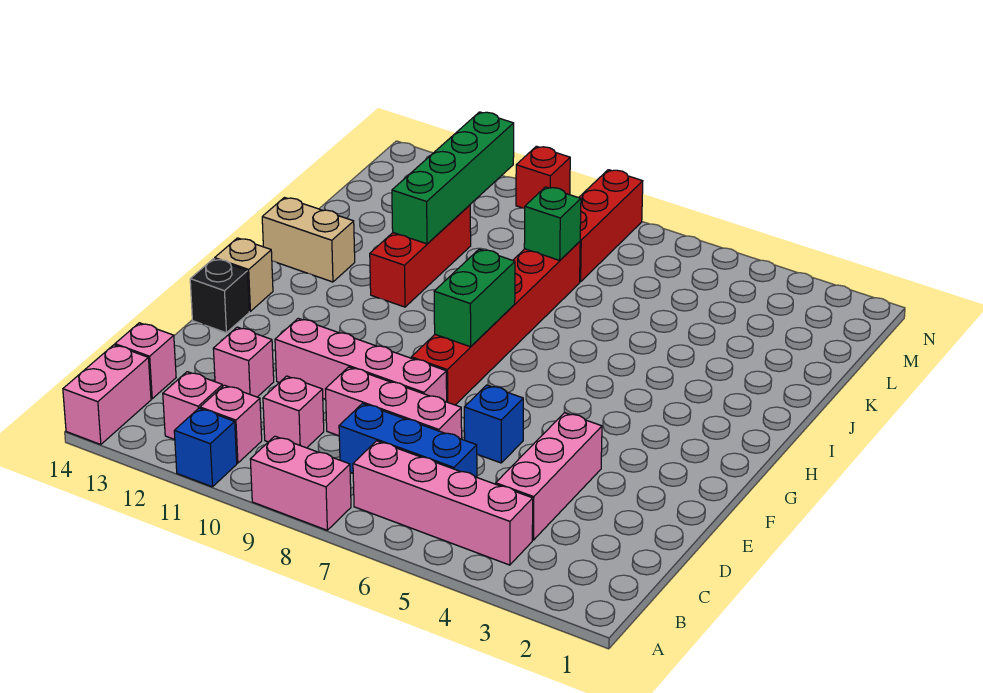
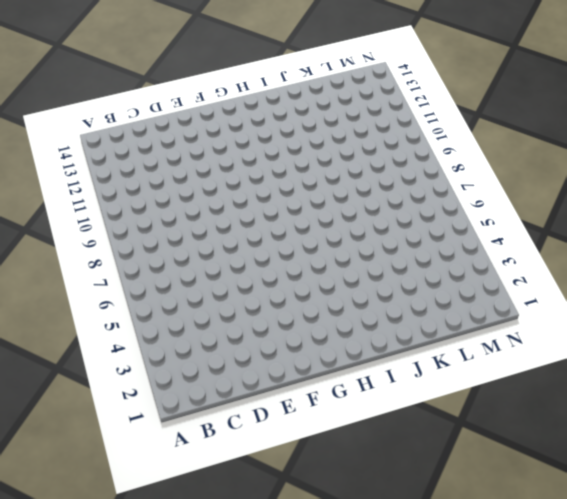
none -> pink 1x2 brick [250,436,351,530]
none -> blue 1x1 brick [174,408,237,487]
none -> pink 1x2 brick [63,345,151,445]

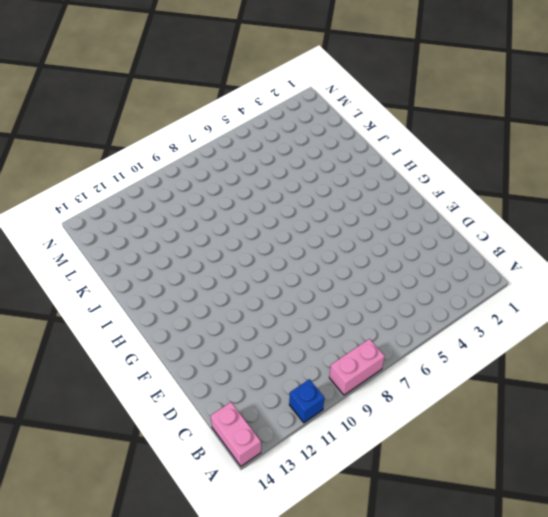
none -> pink 1x4 brick [353,441,533,565]
none -> pink 1x1 brick [200,385,262,463]
none -> pink 1x1 brick [163,372,223,440]

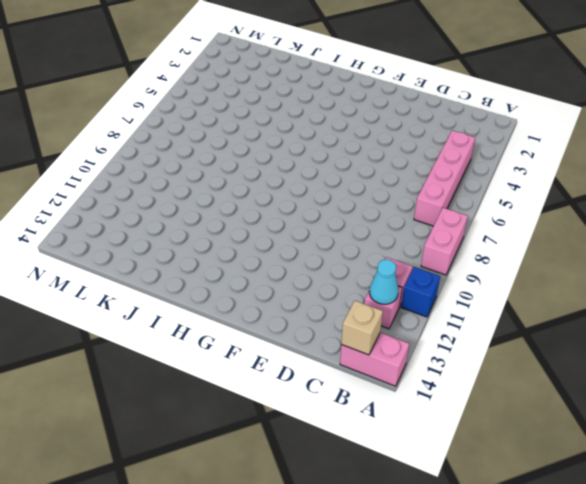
cyan 1x1 cone [369,259,399,304] -> none
tan 1x1 brick [341,301,383,355] -> tan 1x1 brick moved to [215,238,273,311]
none -> pink 1x3 brick [496,413,602,540]
none -> blue 1x3 brick [339,404,477,477]
none -> pink 1x1 brick [263,376,324,448]

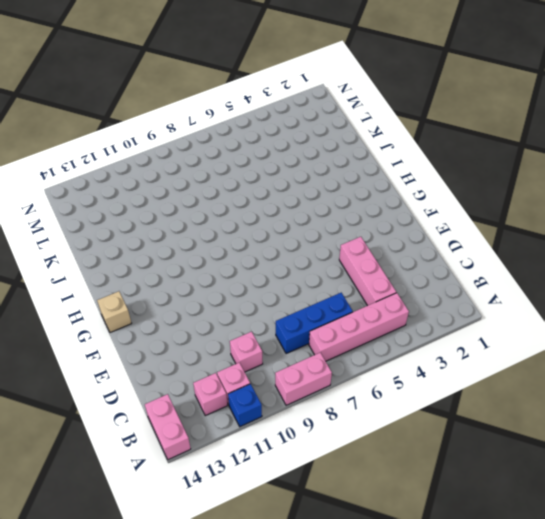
none -> pink 1x1 brick [115,323,176,399]
none -> pink 1x3 brick [326,367,462,439]
none -> pink 1x1 brick [213,327,274,397]

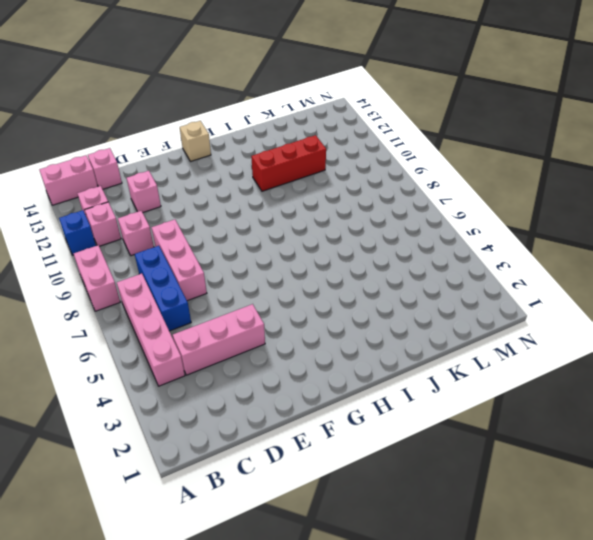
none -> blue 1x1 brick [464,385,523,463]
none -> pink 1x4 brick [275,318,447,402]
none -> red 1x6 brick [411,242,580,405]

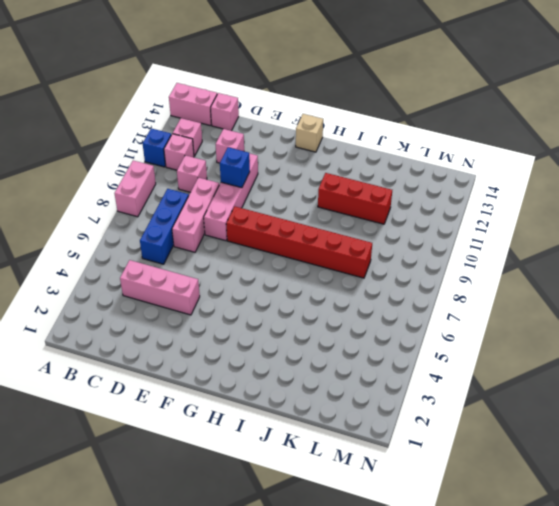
blue 1x1 brick [220,147,250,188] -> blue 1x1 brick moved to [464,385,523,463]
none -> pink 1x4 brick [353,441,533,565]
none -> black 1x1 brick [190,259,249,333]
none -> tan 1x2 brick [262,198,355,282]

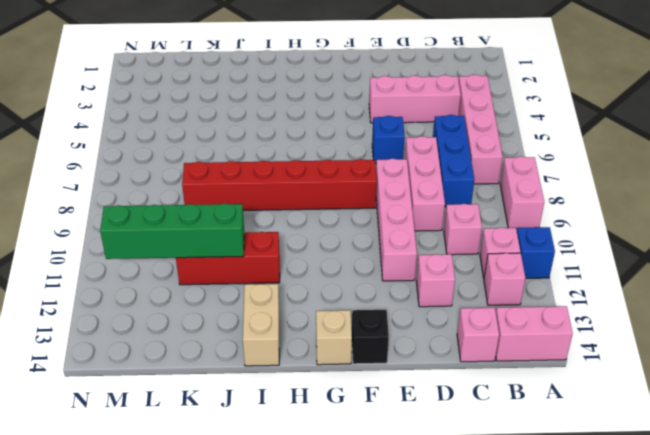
none -> red 1x3 brick [579,170,643,282]
none -> red 1x1 brick [516,146,570,208]
none -> green 1x2 brick [434,249,515,347]

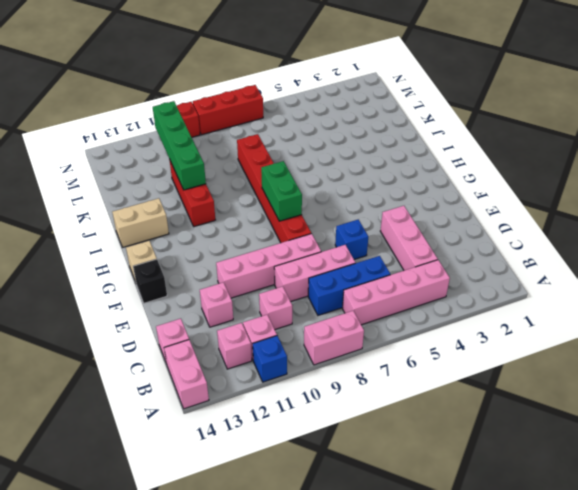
red 1x3 brick [193,85,263,135] -> red 1x3 brick turned to [579,170,643,282]
none -> green 1x1 brick [524,187,581,260]

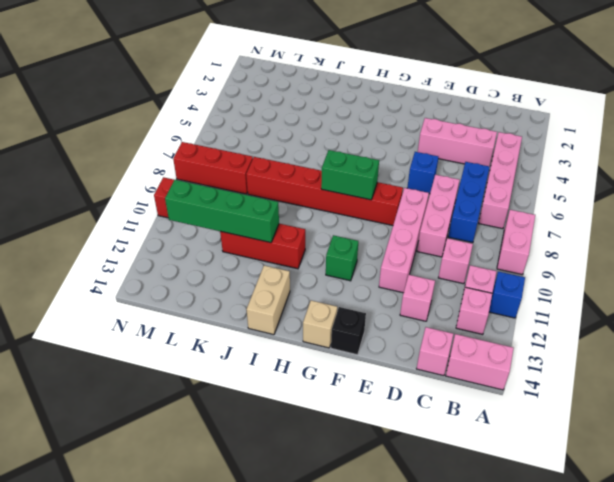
green 1x1 brick [326,235,358,281] -> green 1x1 brick moved to [524,187,581,260]

